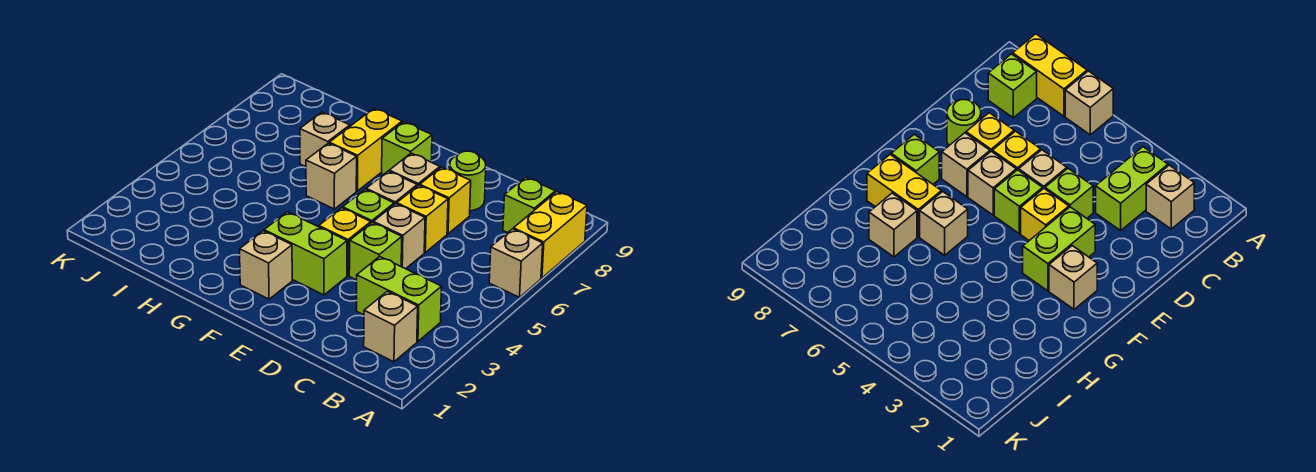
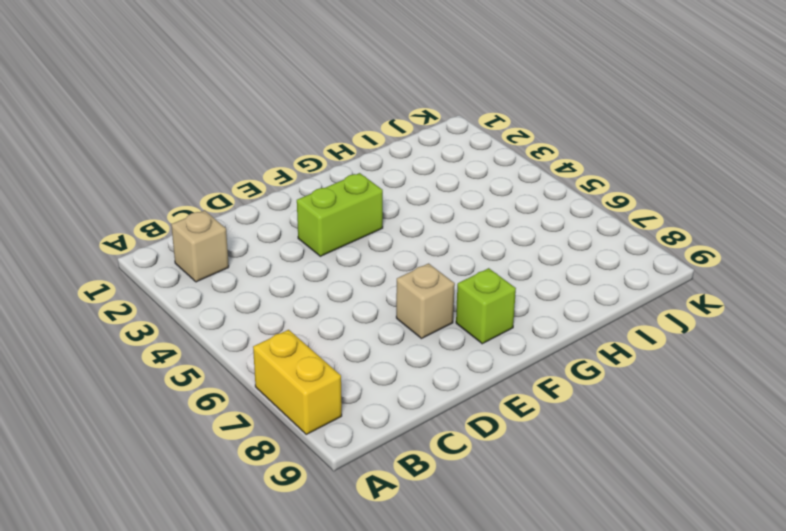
none -> tan 1x1 brick [489,229,543,297]
none -> lime 1x2 brick [357,256,442,341]
none -> lime 1x1 brick [503,177,555,233]

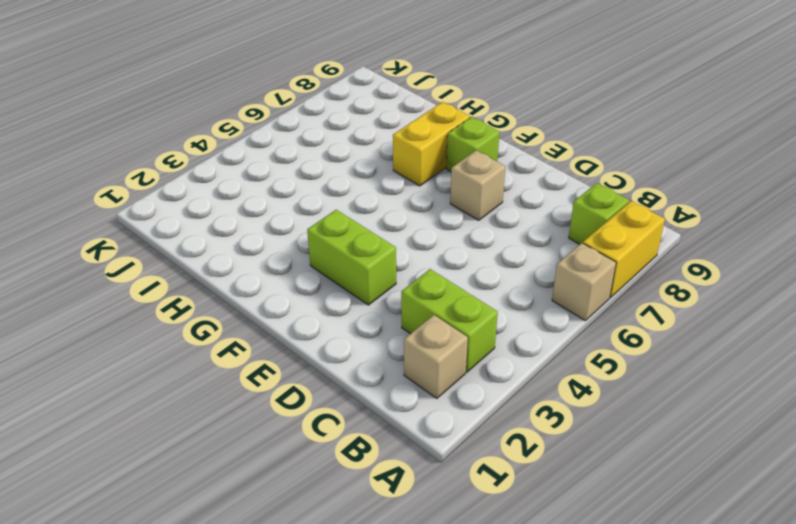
none -> lime 1x1 brick [349,222,402,280]
none -> tan 1x1 brick [373,204,425,269]
none -> yellow 1x1 brick [397,185,448,252]

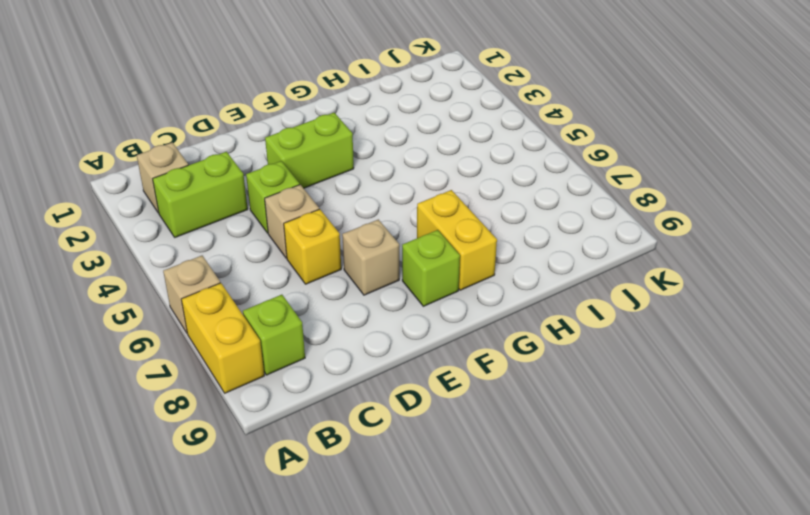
none -> yellow 1x1 brick [420,167,471,234]
none -> lime 1x1 round brick [450,151,486,211]
none -> yellow 1x1 brick [319,208,371,276]

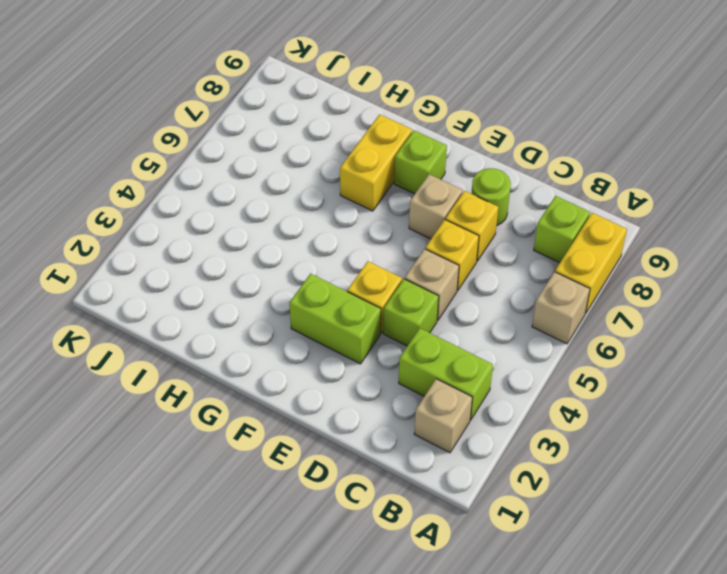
none -> lime 1x1 brick [343,189,394,223]
none -> tan 1x1 brick [366,171,417,205]
none -> tan 1x1 brick [240,231,292,299]

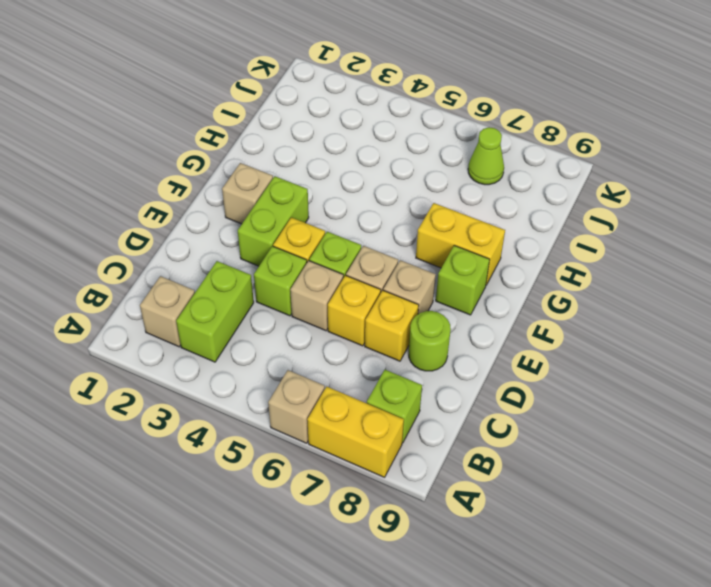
lime 1x1 cone [468,127,504,185] -> none
none -> tan 1x1 brick [306,143,357,209]
none -> tan 1x1 brick [300,112,350,167]

